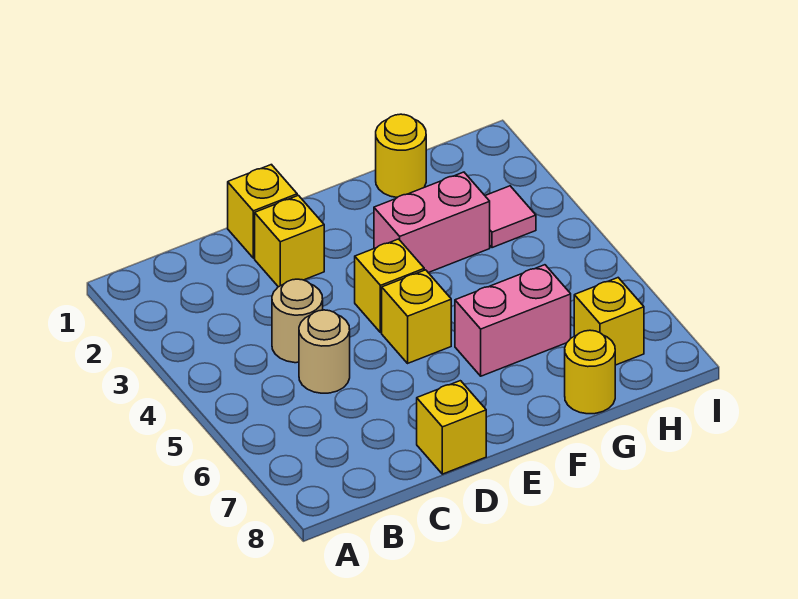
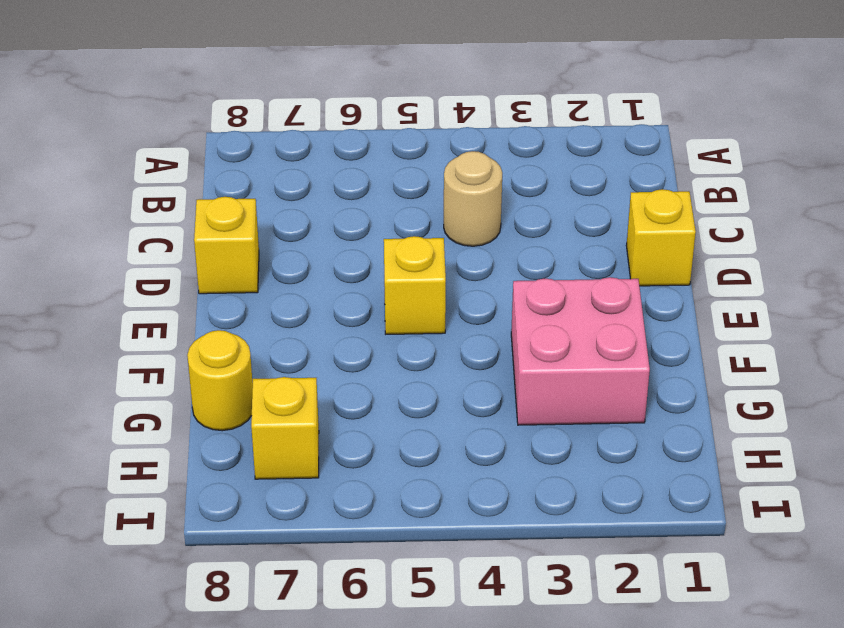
pink 2x2 brick [511,277,650,425] -> pink 1x2 brick [374,172,490,273]
none -> tan 1x1 round brick [299,310,350,393]
none -> yellow 1x1 brick [255,195,324,287]
none -> yellow 1x1 brick [355,239,424,333]

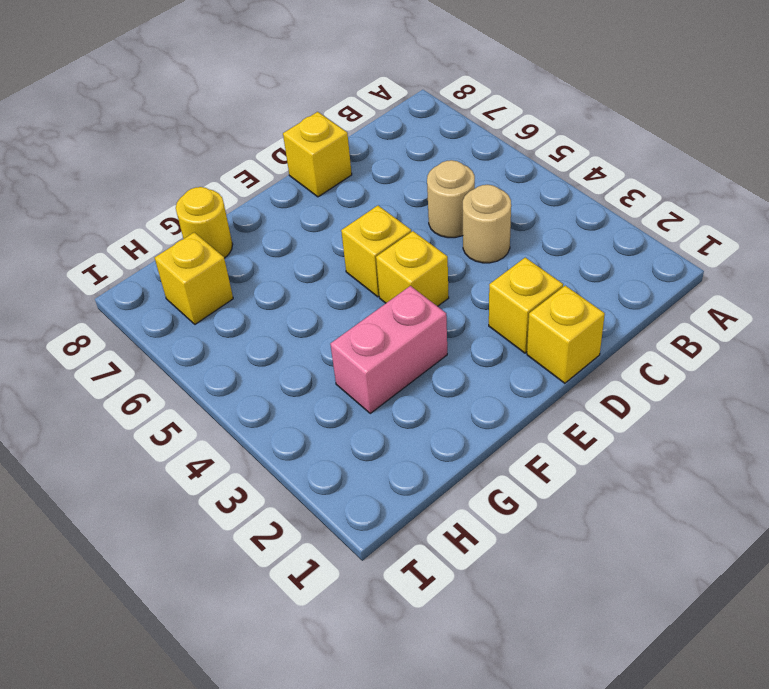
none -> pink 1x2 brick [455,265,571,376]
none -> yellow 1x1 round brick [376,114,426,197]
none -> pink 1x1 tile [485,186,536,248]

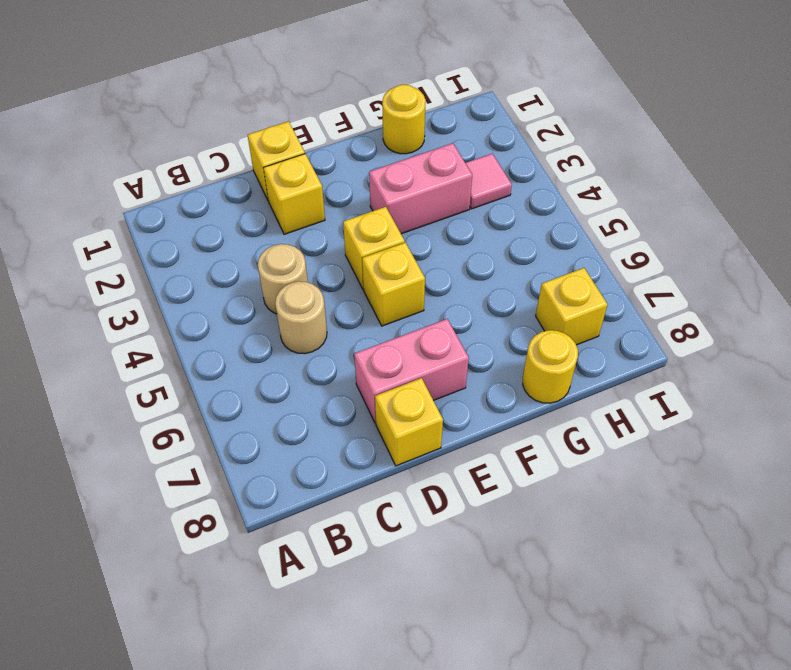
pink 1x2 brick [354,319,469,423] -> pink 1x2 brick moved to [455,265,571,376]

